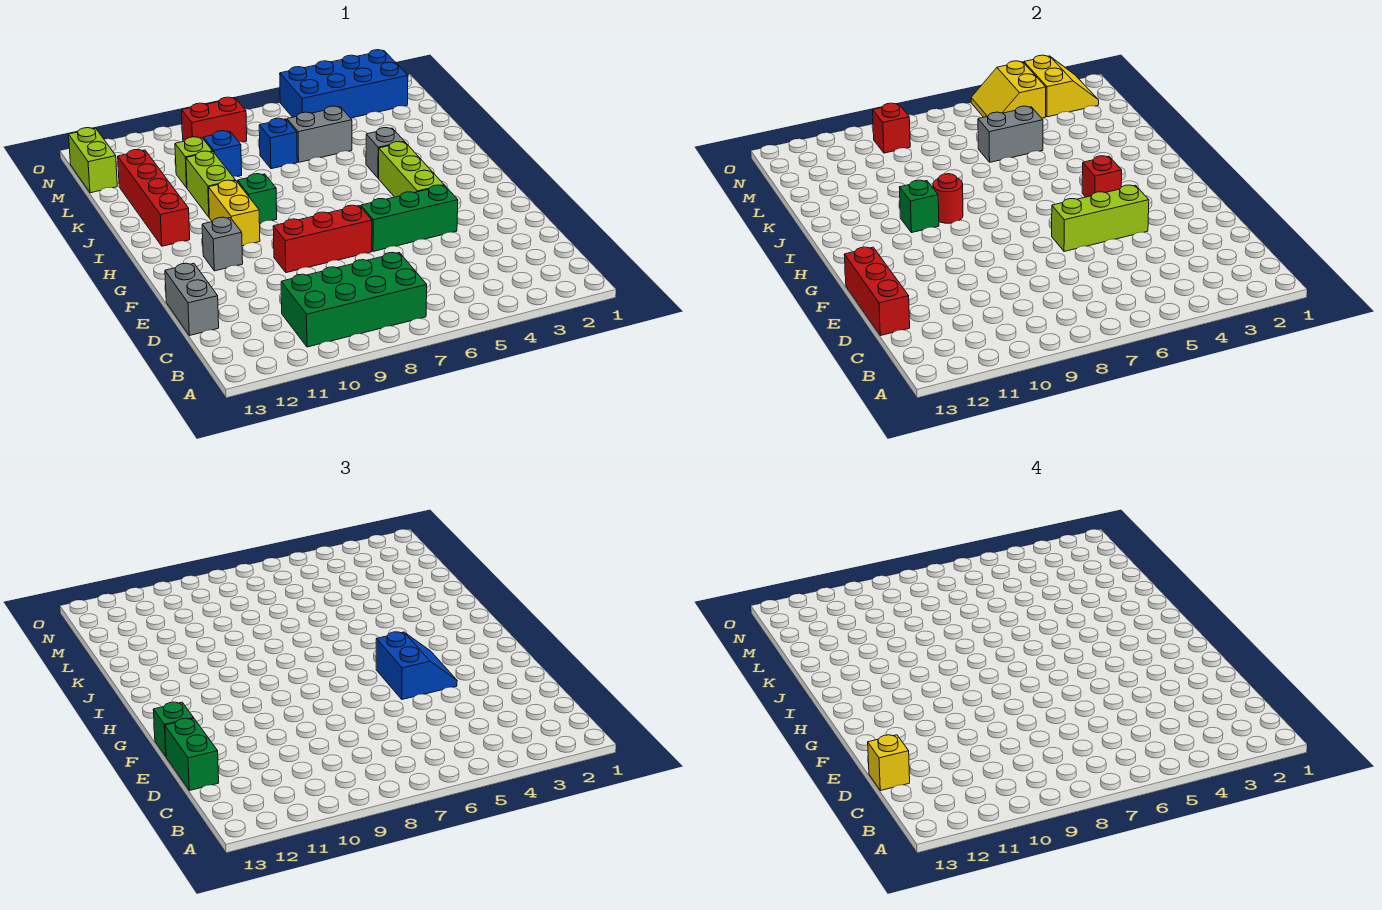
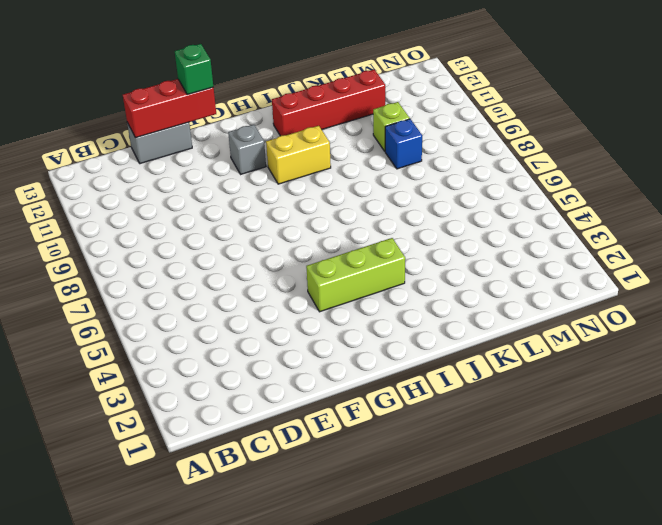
none -> green 2x4 brick [281,253,427,347]
none -> green 1x3 brick [361,185,458,251]
none -> red 1x3 brick [273,205,372,273]
none -> green 1x1 brick [237,174,277,223]

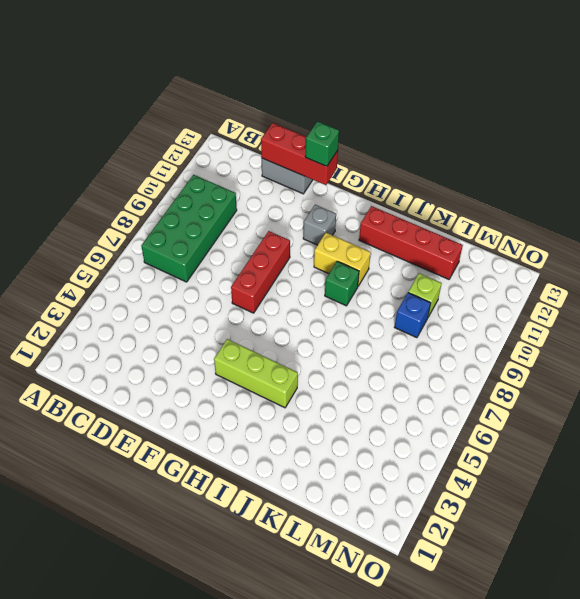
none -> green 1x3 brick [361,185,458,251]
none -> grey 1x1 brick [366,128,405,178]
none -> lime 1x2 brick [186,151,236,217]
none -> grey 1x2 brick [287,106,352,162]

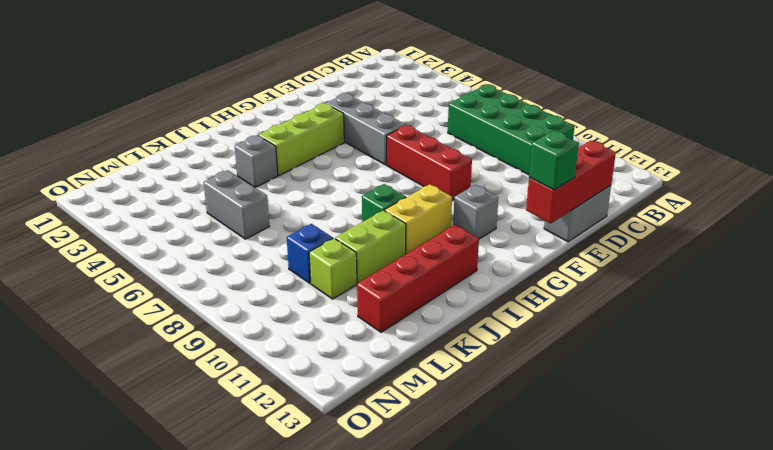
grey 1x3 brick [326,93,406,165] -> green 1x3 brick [361,185,458,251]
none -> blue 1x1 brick [259,118,297,169]
none -> lime 1x2 brick [69,128,117,193]
none -> blue 2x4 brick [280,50,408,118]
none -> red 1x2 brick [182,97,247,142]

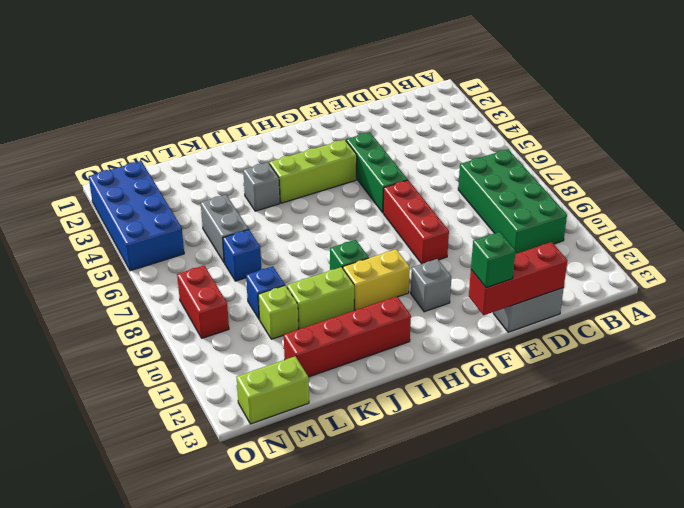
none -> lime 1x3 brick [1052,185,1149,251]
none -> red 1x1 brick [1082,156,1122,197]
none -> red 1x1 round brick [933,174,963,223]
none -> green 1x1 brick [899,180,939,233]

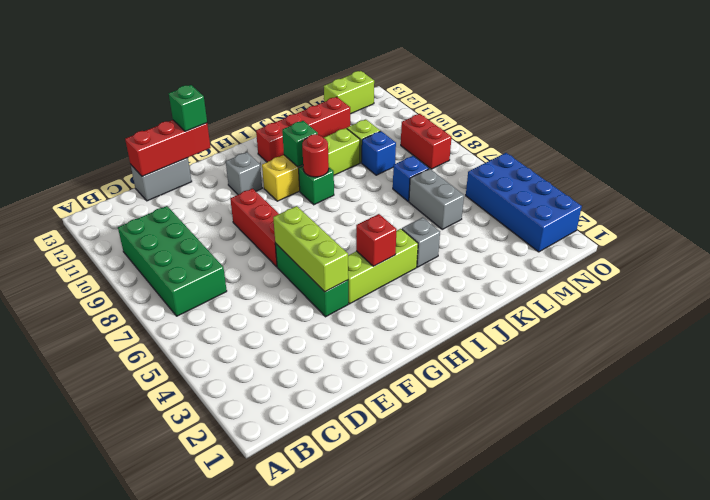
none -> grey 1x2 brick [978,106,1043,162]
none -> yellow 2x2 slope [1024,55,1099,117]
none -> yellow 2x2 slope [971,61,1046,118]
none -> red 1x1 brick [873,103,910,153]

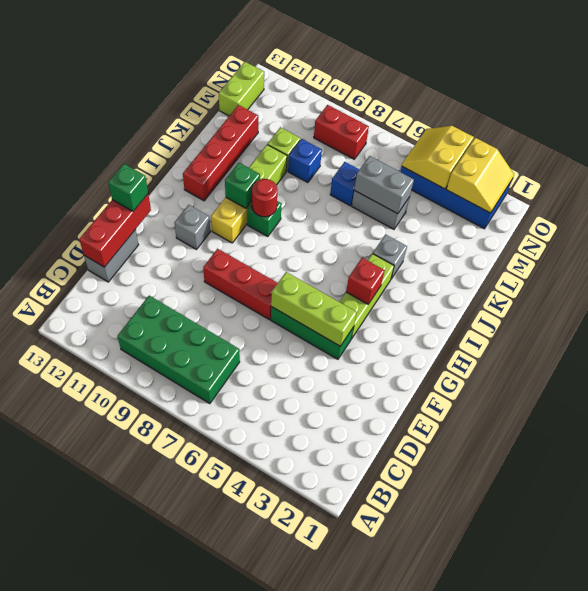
none -> red 1x1 brick [873,103,910,153]
none -> green 1x2 brick [165,718,219,791]
none -> blue 2x2 slope [376,632,457,699]
none -> yellow 1x1 brick [868,735,910,791]

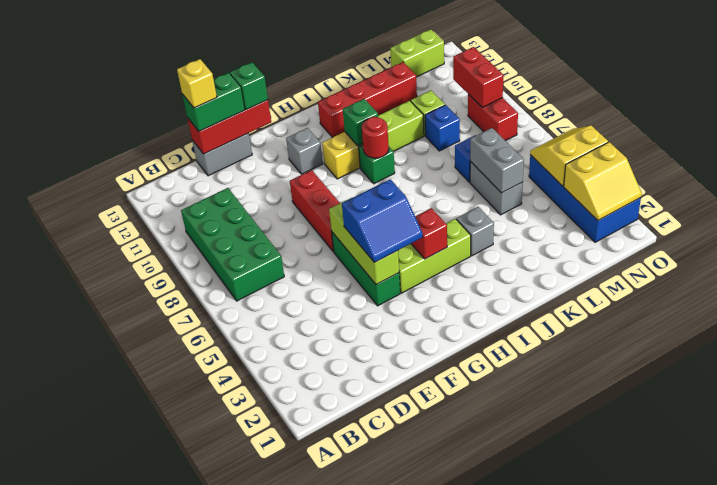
red 1x2 brick [453,47,503,107] -> red 1x1 brick [873,103,910,153]

